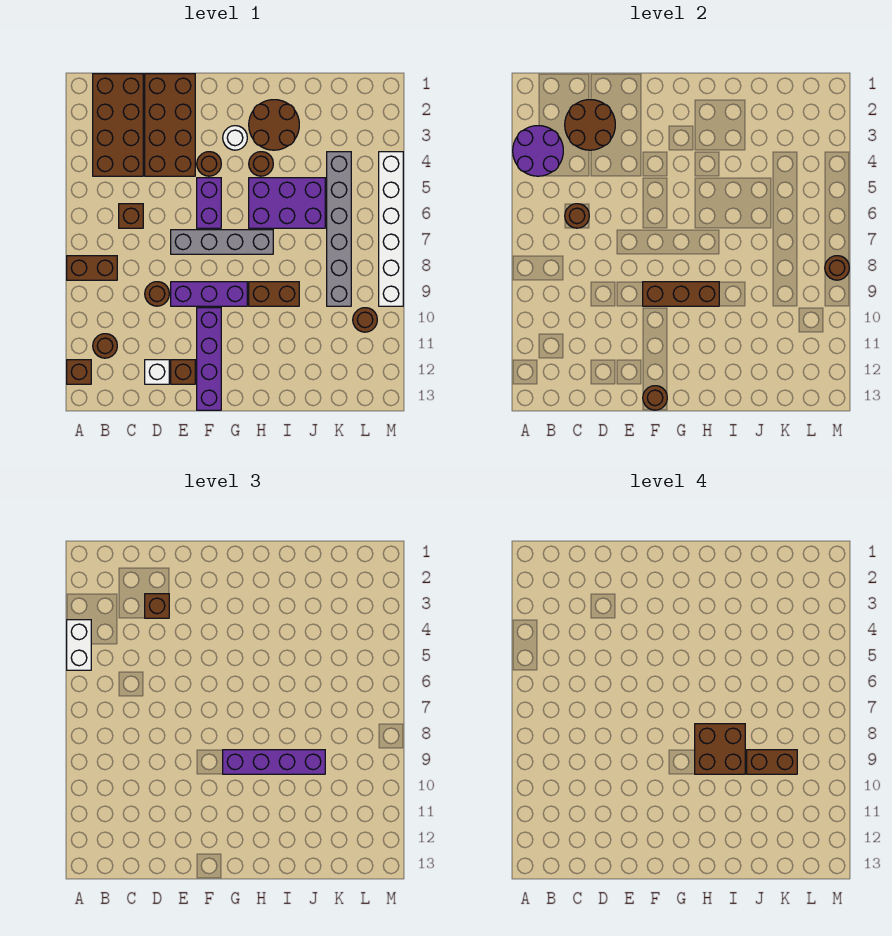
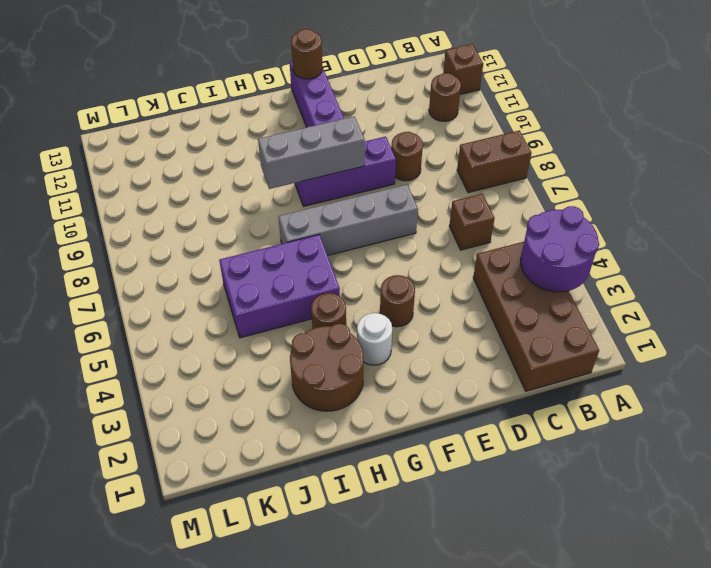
grey 1x3 brick [258,117,365,189] -> brown 1x3 brick [643,282,719,306]
none -> brown 2x4 brick [145,74,195,176]
none -> white 1x1 brick [145,360,169,384]
none -> brown 1x1 brick [171,360,195,384]
none -> purple 1x2 brick [197,178,221,228]

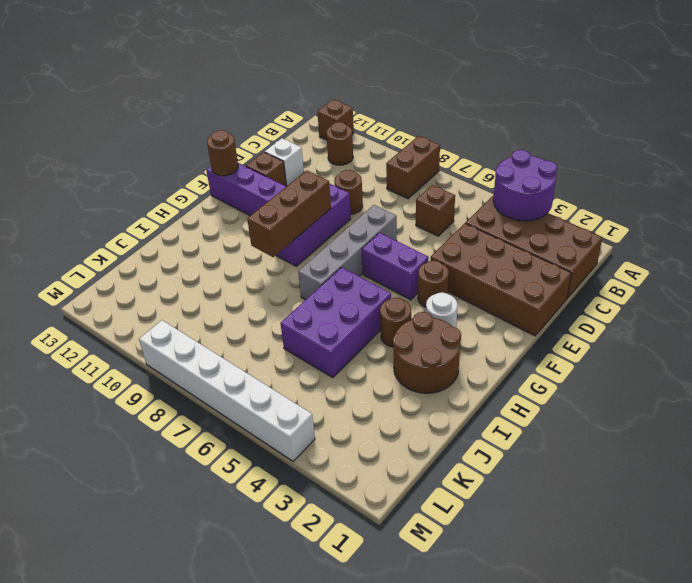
none -> brown 1x2 brick [249,282,299,306]
none -> grey 1x6 brick [327,152,351,306]
none -> brown 1x1 round brick [353,308,377,332]
none -> brown 2x2 round brick [565,100,615,150]

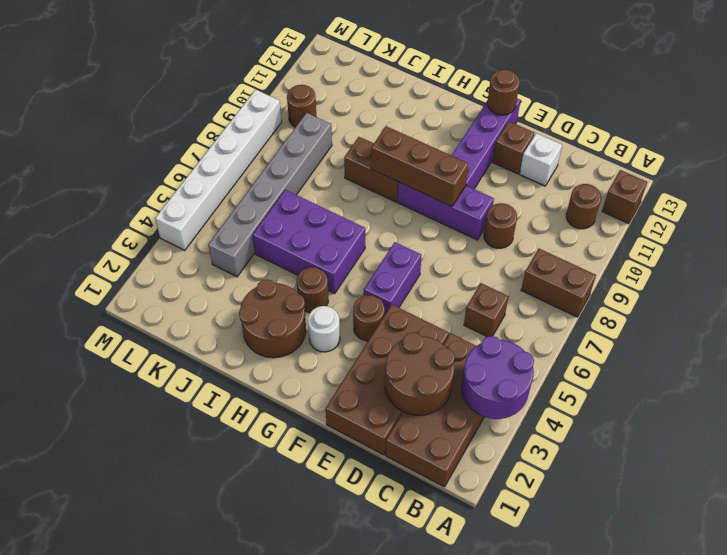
none -> grey 1x4 brick [171,230,273,254]
none -> brown 1x1 round brick [565,204,589,228]
none -> brown 1x1 round brick [825,256,849,280]
none -> white 1x2 brick [67,620,91,670]

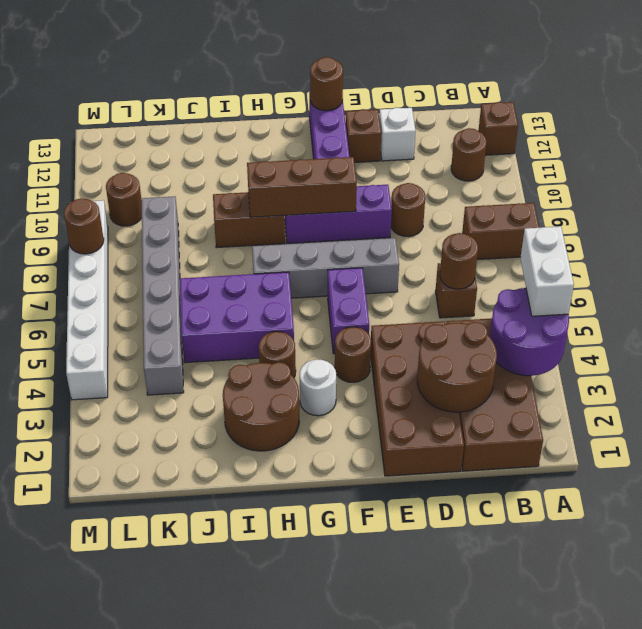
none -> brown 1x1 brick [145,594,169,618]
none -> purple 1x4 brick [223,750,325,774]
none -> brown 2x2 brick [695,724,745,774]
none -> brown 1x2 brick [747,750,797,774]

